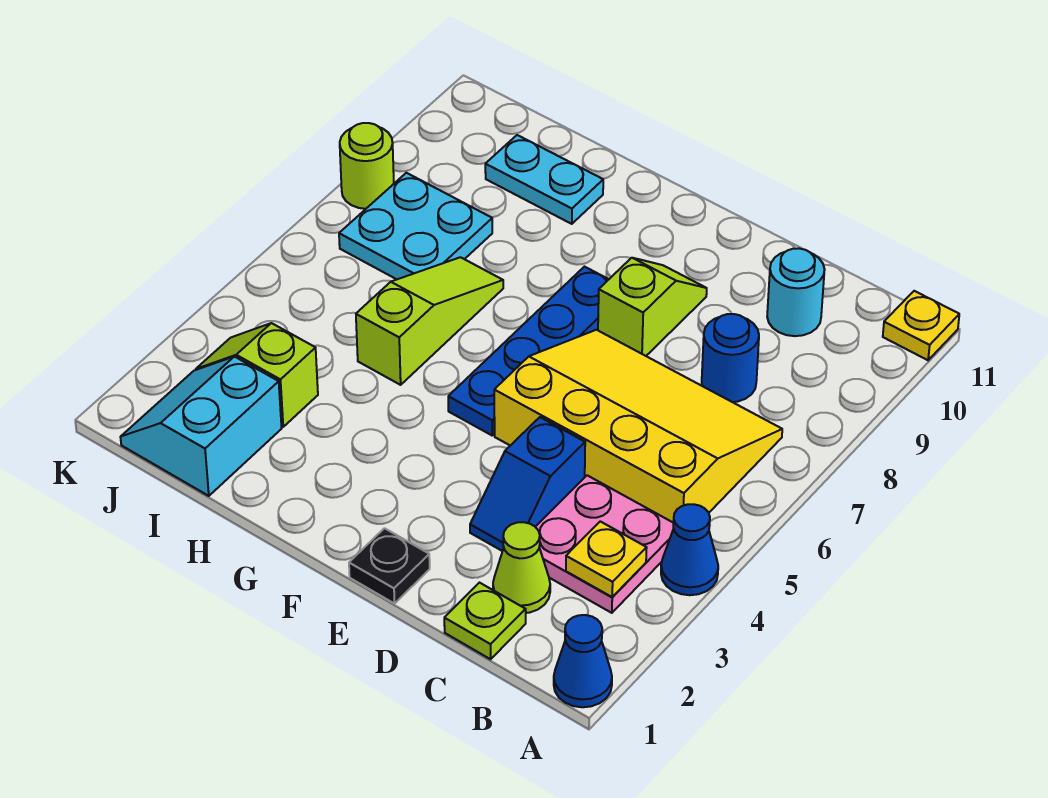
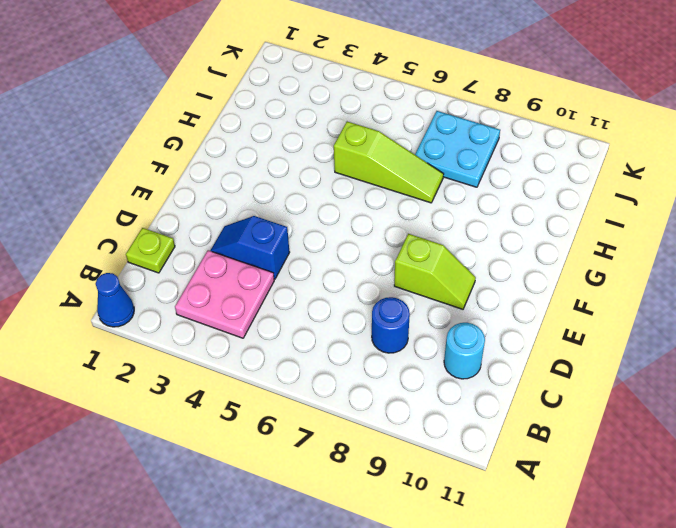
none -> blue 1x1 cone [661,504,718,595]
none -> yellow 1x1 plate [883,291,959,360]
none -> yellow 3x4 slope [494,330,782,522]

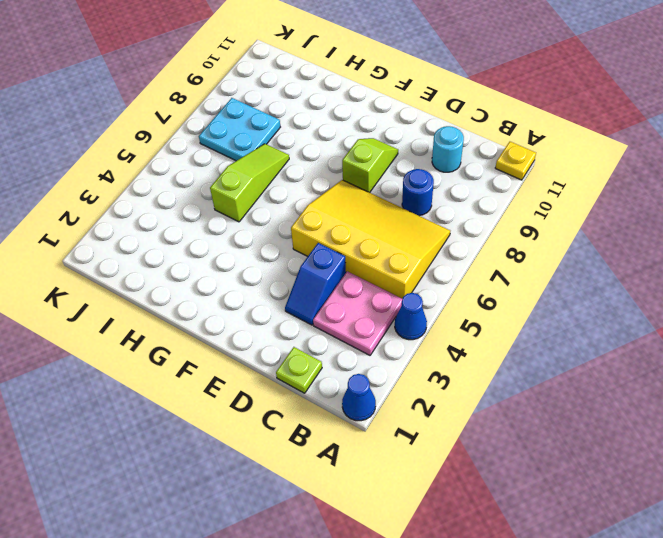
none -> lime 1x1 cone [493,522,550,613]
none -> black 1x1 plate [349,528,430,604]
none -> blue 1x4 plate [448,267,609,435]

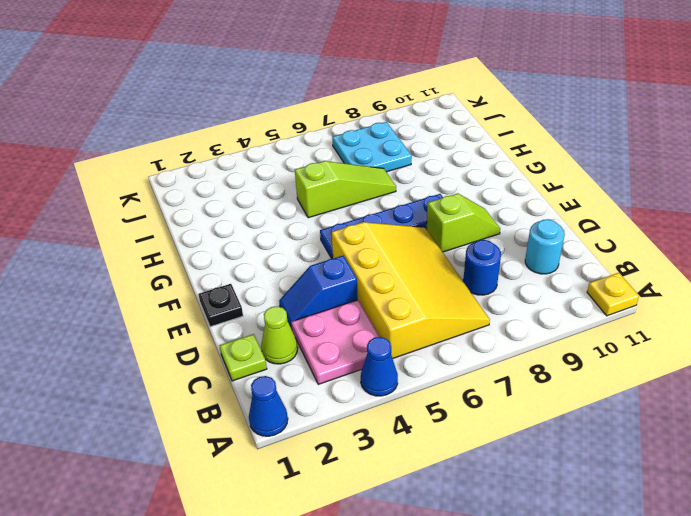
none -> cyan 1x2 plate [485,135,603,224]
none -> cyan 2x2 slope [121,356,282,496]
none -> lime 1x2 slope [196,323,318,427]

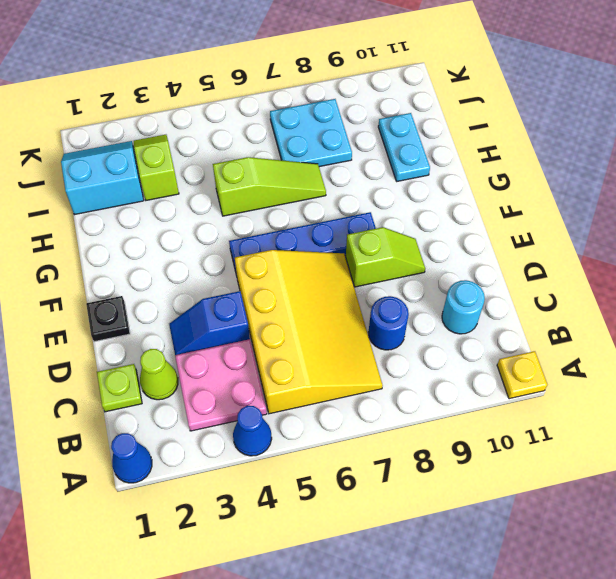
none -> lime 1x1 round brick [340,123,394,209]
none -> yellow 1x1 plate [566,521,647,597]

